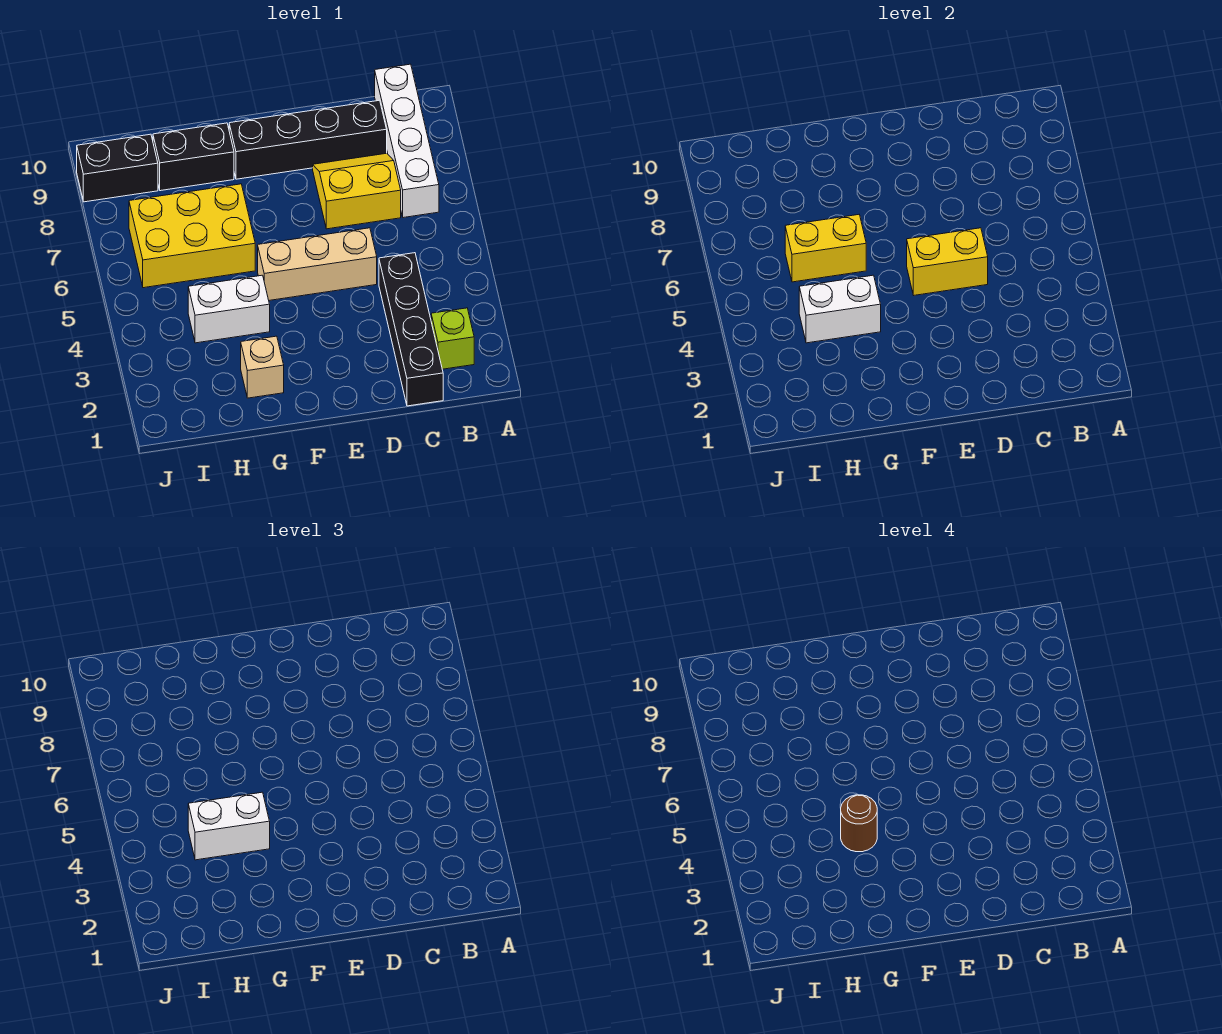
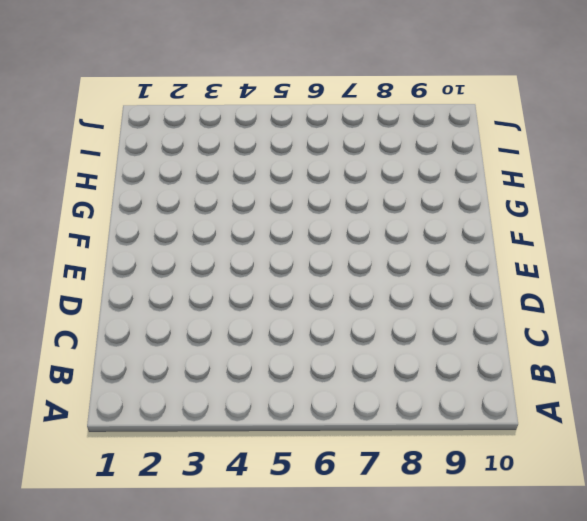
none -> lime 1x1 brick [431,308,474,369]
none -> white 1x4 brick [375,64,439,218]
none -> black 1x4 brick [379,253,443,406]

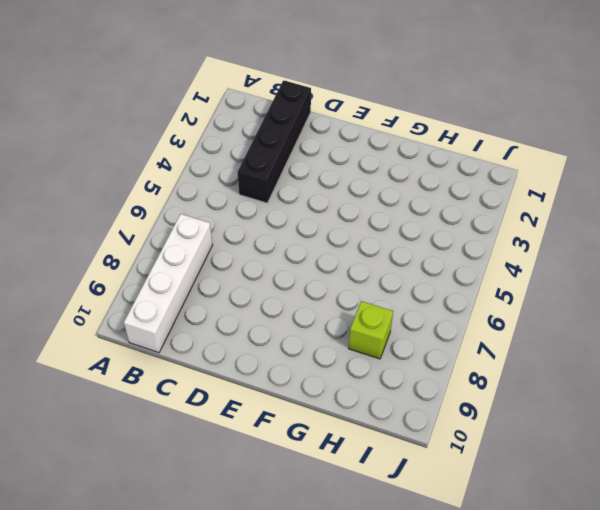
lime 1x1 brick [349,301,393,359] -> lime 1x1 brick moved to [431,308,474,369]
none -> yellow 2x2 slope [313,153,401,229]
none -> black 1x4 brick [229,100,387,179]
none -> tan 1x3 brick [258,228,377,300]

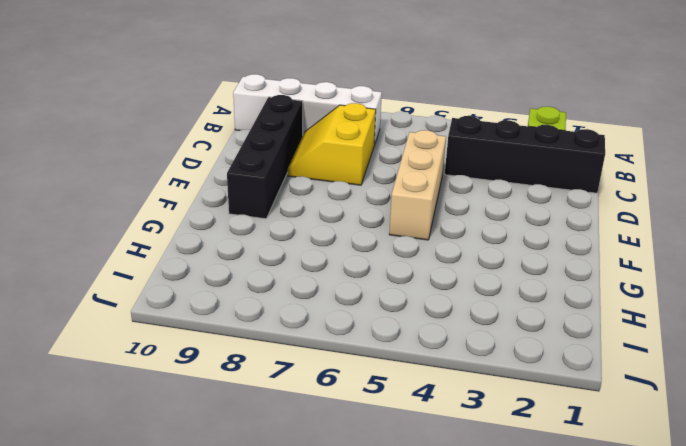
none -> tan 1x1 brick [241,336,284,398]
none -> white 1x2 brick [188,275,270,343]
none -> yellow 2x3 brick [129,184,255,288]

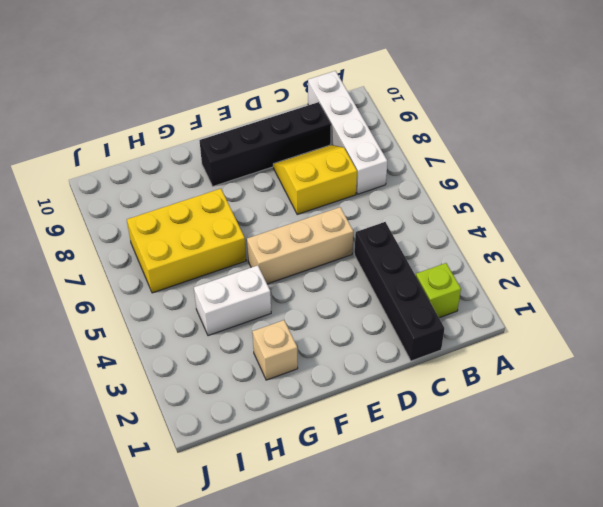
none -> black 1x2 brick [153,123,234,191]
none -> black 1x2 brick [77,134,158,202]
none -> yellow 1x2 brick [907,228,988,295]

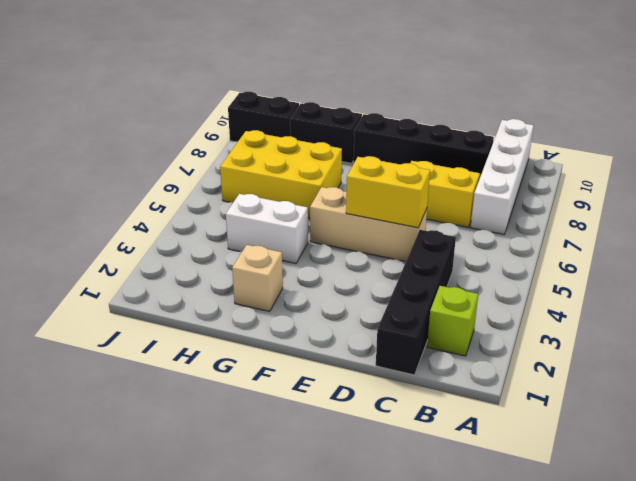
none -> white 1x2 brick [799,275,881,343]
none -> yellow 1x2 brick [785,215,866,282]
none -> white 1x2 brick [188,792,270,860]

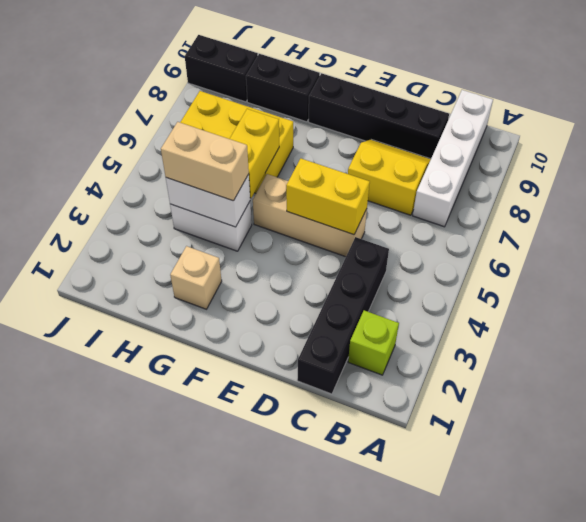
tan 1x2 brick [161,122,249,201] -> white 1x2 brick [188,792,270,860]
yellow 1x2 brick [230,109,279,199] -> yellow 1x2 brick turned to [785,215,866,282]
none -> brown 1x1 round brick [841,795,877,852]

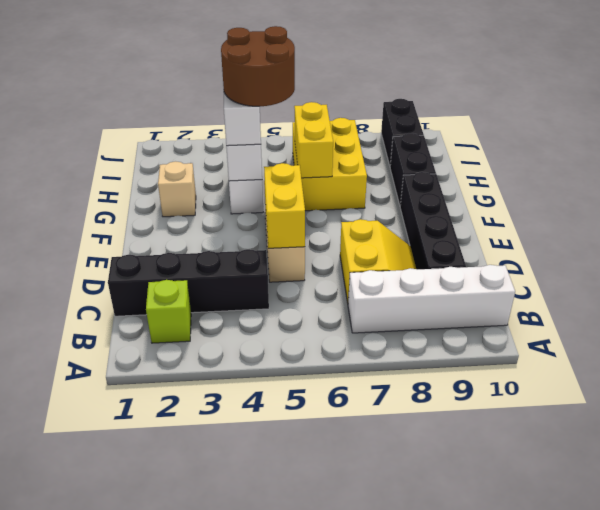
brown 2x2 round brick [221,26,295,106] -> brown 1x1 round brick [841,795,877,852]

